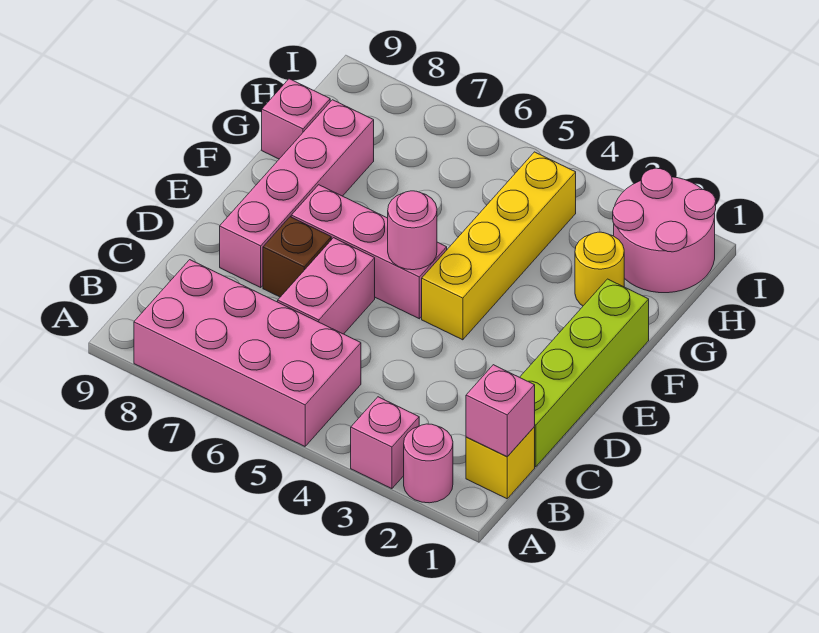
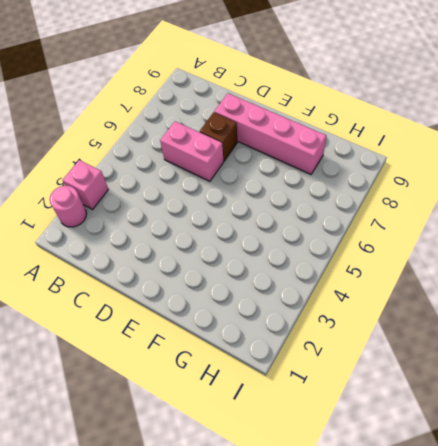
none -> pink 2x4 brick [134,260,361,446]
none -> yellow 1x1 brick [466,427,535,499]
none -> lime 1x4 brick [520,279,649,467]

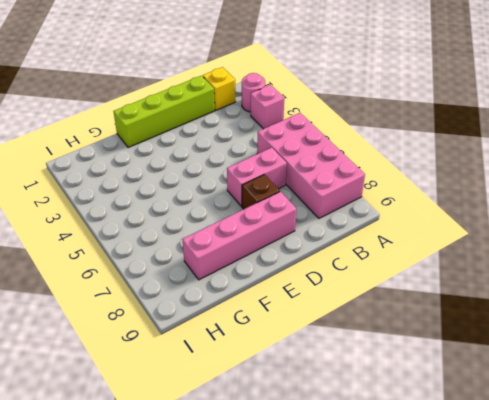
none -> yellow 1x4 brick [422,152,576,340]
none -> pink 1x3 brick [291,185,447,319]
none -> yellow 1x1 round brick [575,232,624,306]

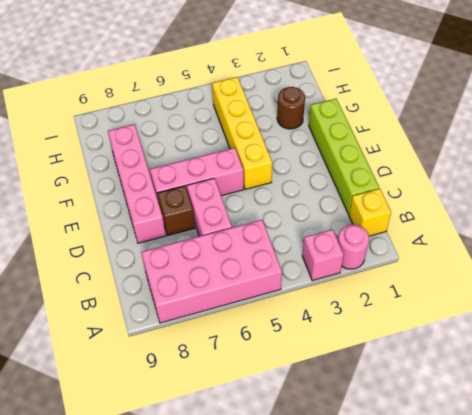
brown 1x1 round brick [277,87,305,129] -> yellow 1x1 round brick [575,232,624,306]
none -> pink 1x1 brick [262,79,330,159]
none -> pink 2x2 round brick [613,168,716,293]
none -> pink 1x1 brick [466,365,535,457]

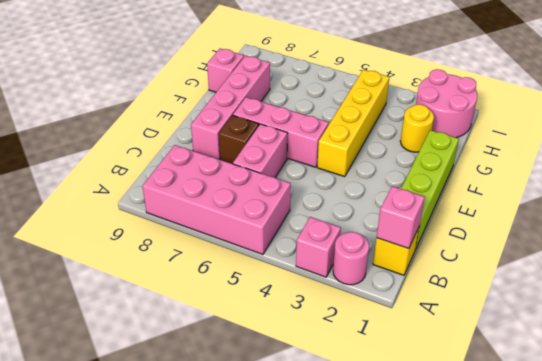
none -> pink 1x1 round brick [388,191,437,270]

